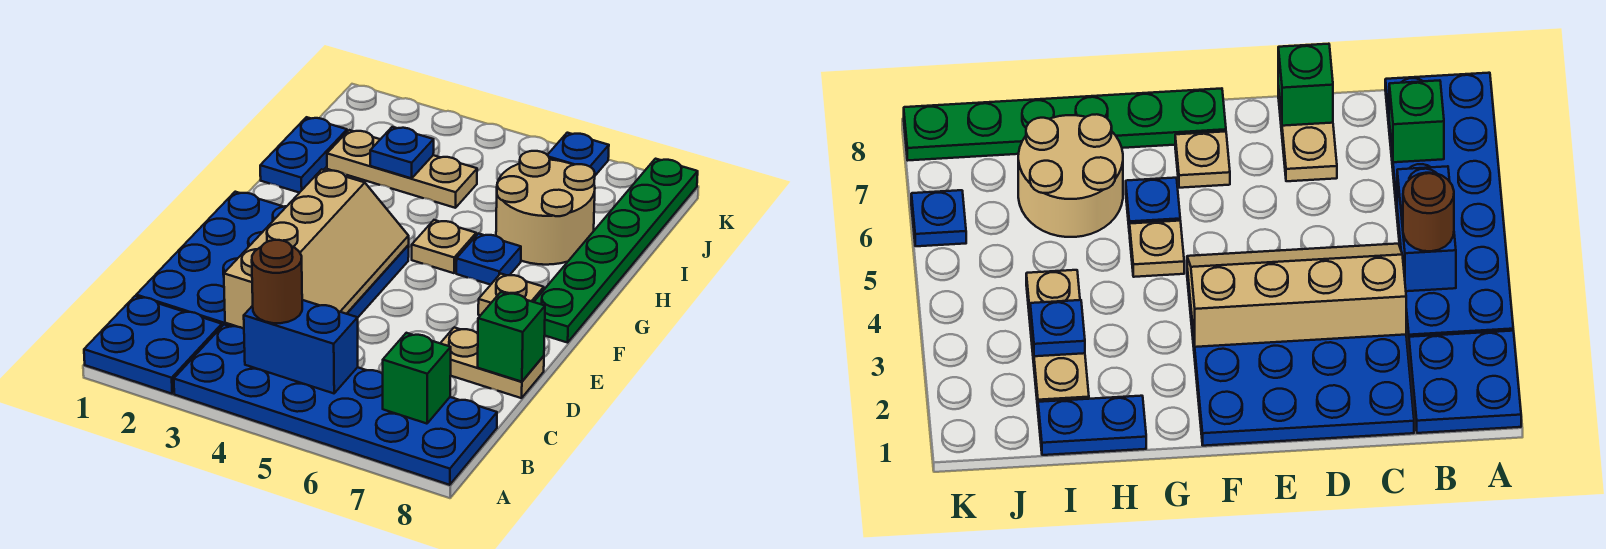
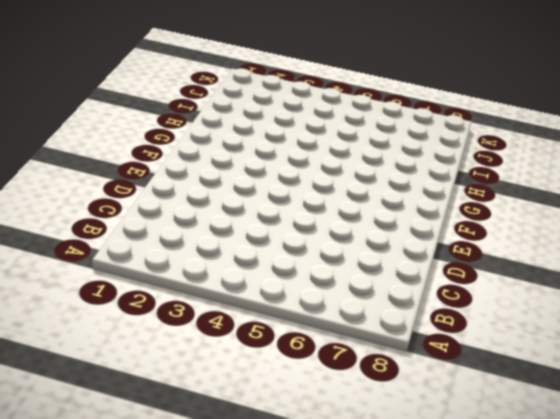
none -> blue 2x2 plate [84,296,222,394]
none -> blue 2x6 plate [174,325,497,485]
none -> blue 4x4 plate [136,192,409,327]

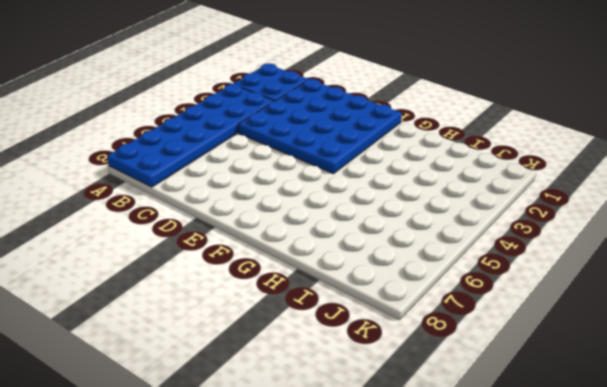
none -> tan 1x2 plate [440,327,544,398]
none -> tan 1x1 plate [478,274,544,315]
none -> green 1x6 plate [534,159,698,343]

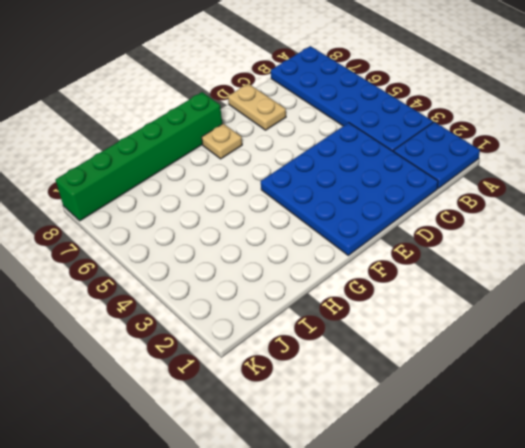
green 1x6 brick [55,92,222,221] -> green 1x6 plate [534,159,698,343]
none -> tan 1x1 plate [412,220,476,273]
none -> blue 1x1 plate [456,234,521,285]
none -> blue 1x2 plate [260,117,347,193]

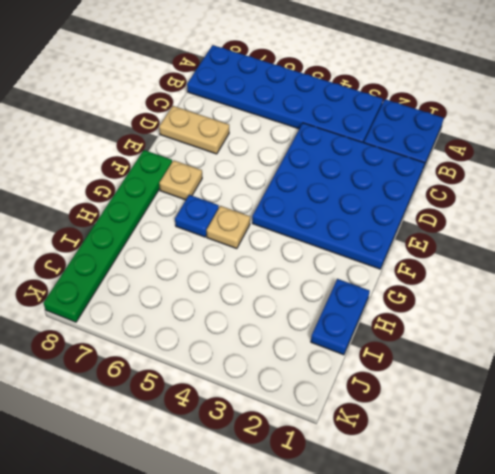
none -> tan 2x2 round brick [496,151,595,265]
none -> tan 1x3 plate [327,130,477,208]
none -> blue 1x1 plate [548,133,609,175]

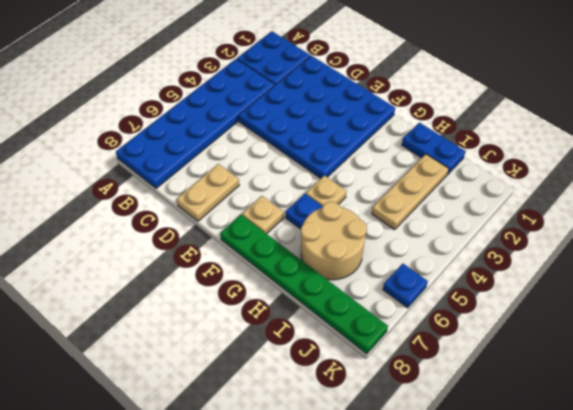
none -> blue 1x2 brick [244,300,358,393]
none -> green 1x1 brick [383,333,451,424]
none -> tan 2x4 slope [224,169,409,329]

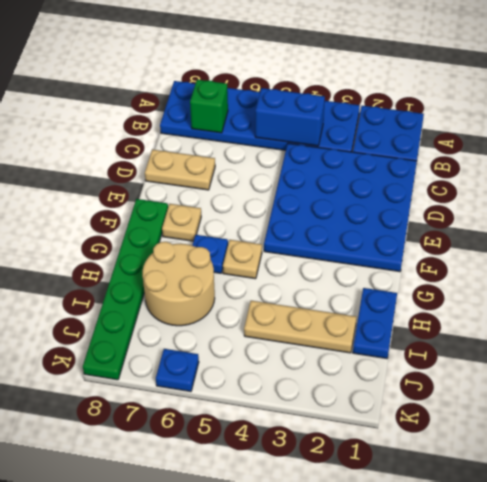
none -> tan 2x4 slope [224,169,409,329]
none -> green 1x1 brick [478,292,545,382]
none -> blue 1x1 plate [370,127,434,178]

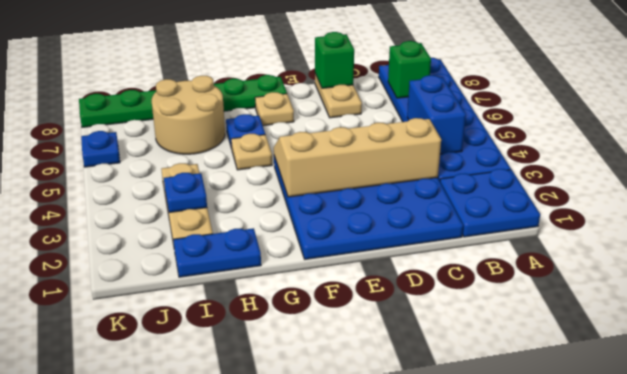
none -> brown 1x1 round brick [252,240,302,323]

